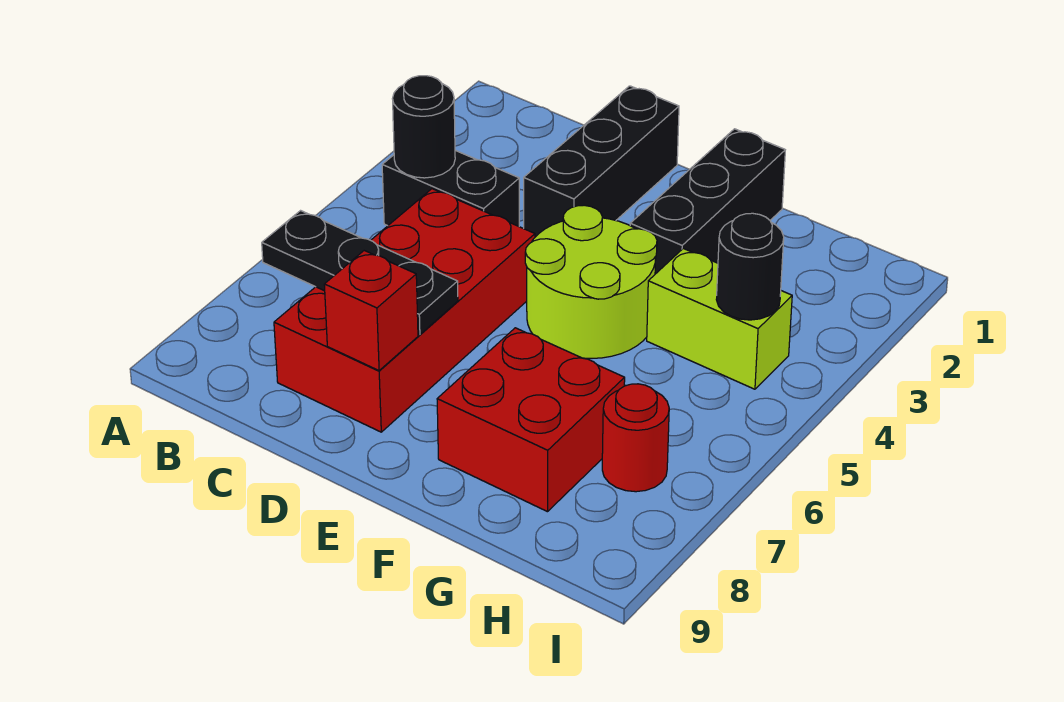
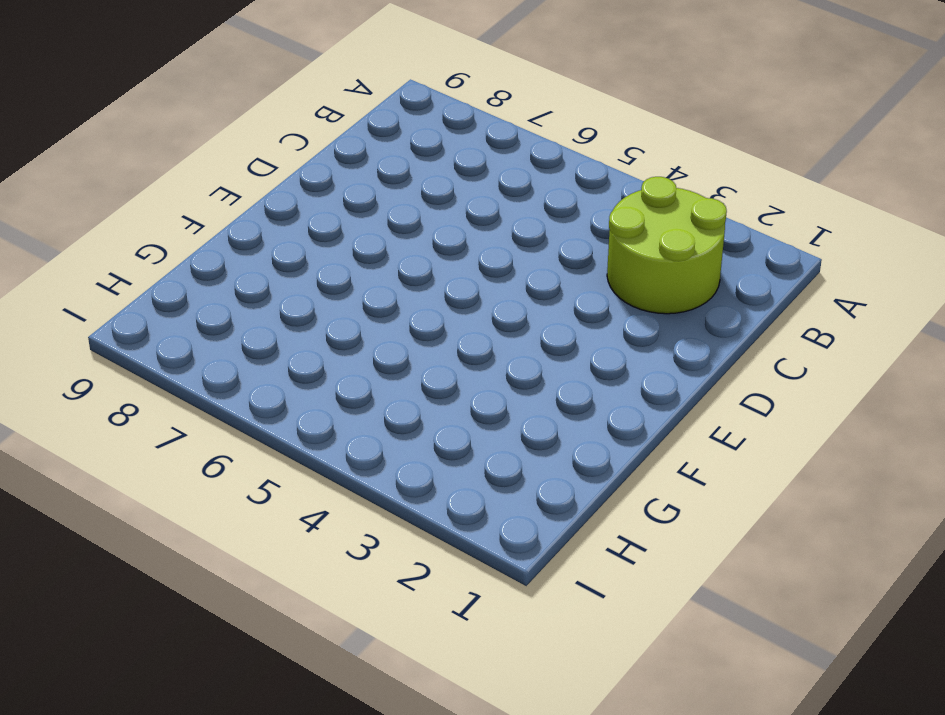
lime 2x2 round brick [607,177,727,314] -> lime 2x2 round brick moved to [525,205,657,358]
none -> black 1x2 brick [382,150,519,226]
none -> red 2x4 brick [274,189,535,432]
none -> black 1x3 brick [524,86,679,237]

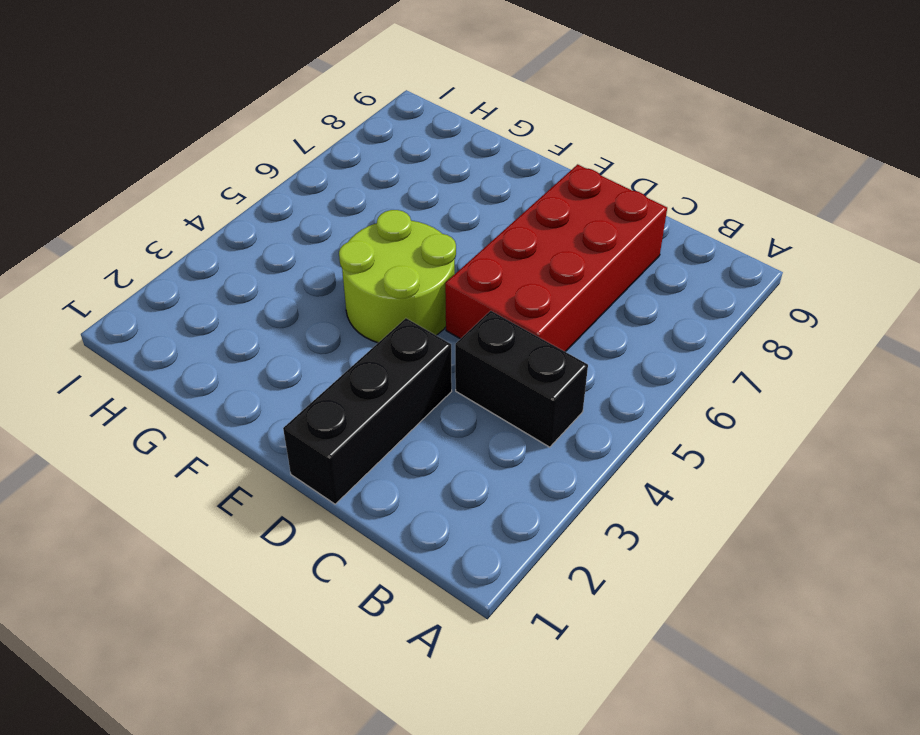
none -> black 1x3 brick [630,129,785,274]
none -> red 2x2 brick [437,328,625,512]
none -> lime 1x2 brick [647,249,792,389]

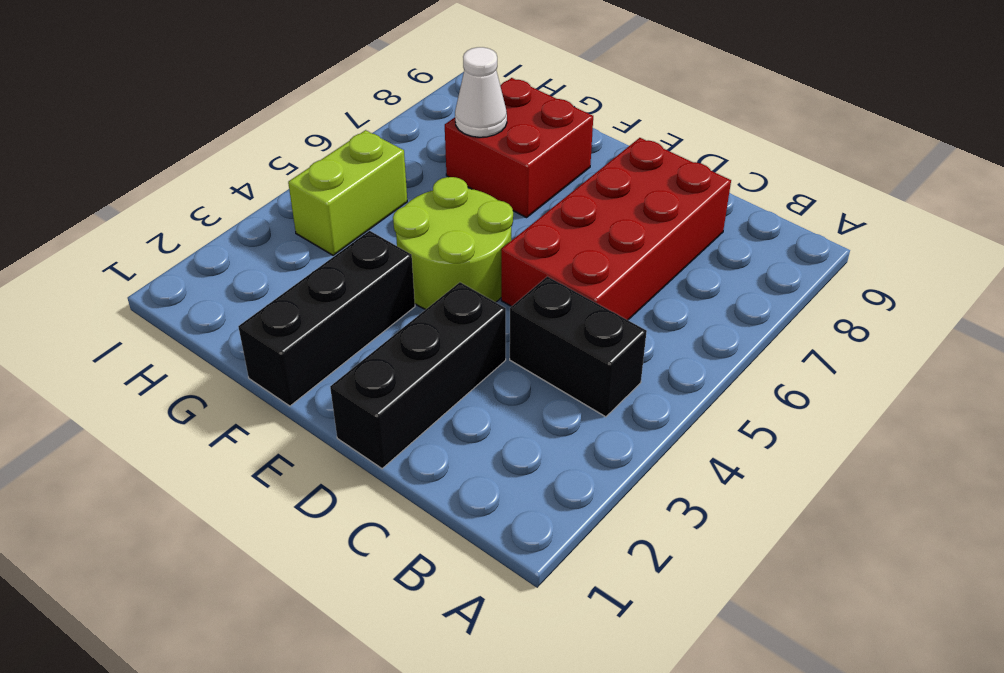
white 1x1 cone [455,47,507,137] -> none
lime 1x2 brick [288,130,407,255] -> lime 1x2 brick turned to [647,249,792,389]
none -> red 1x1 round brick [602,384,669,492]
none -> black 1x1 round brick [393,76,455,178]
none -> black 1x3 plate [262,211,458,335]

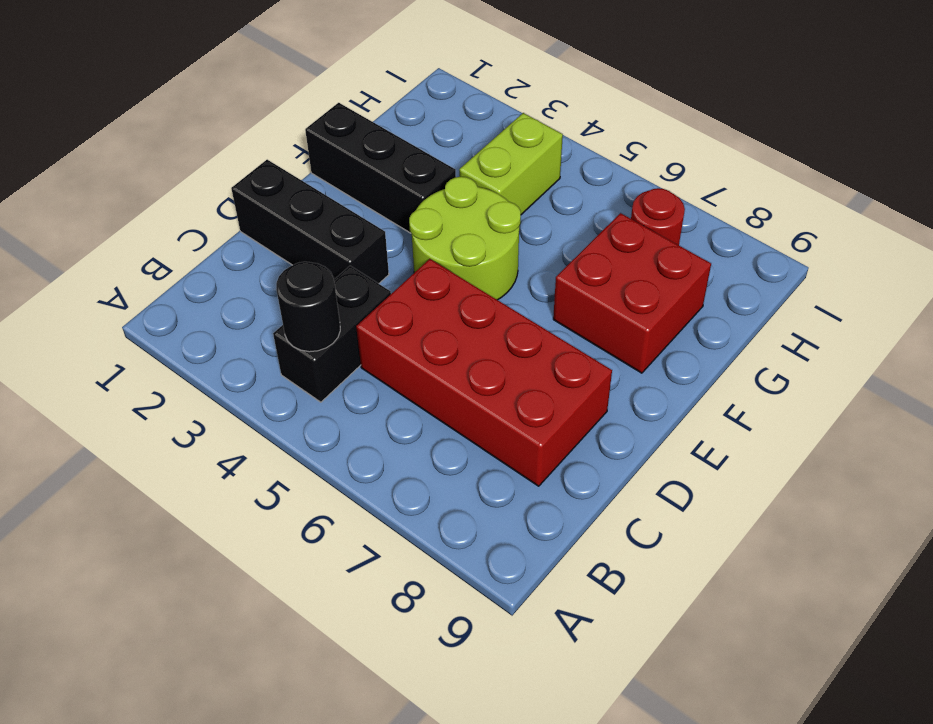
none -> black 1x3 plate [262,211,458,335]
none -> red 1x1 brick [324,251,418,371]
none -> black 1x1 round brick [716,213,784,320]

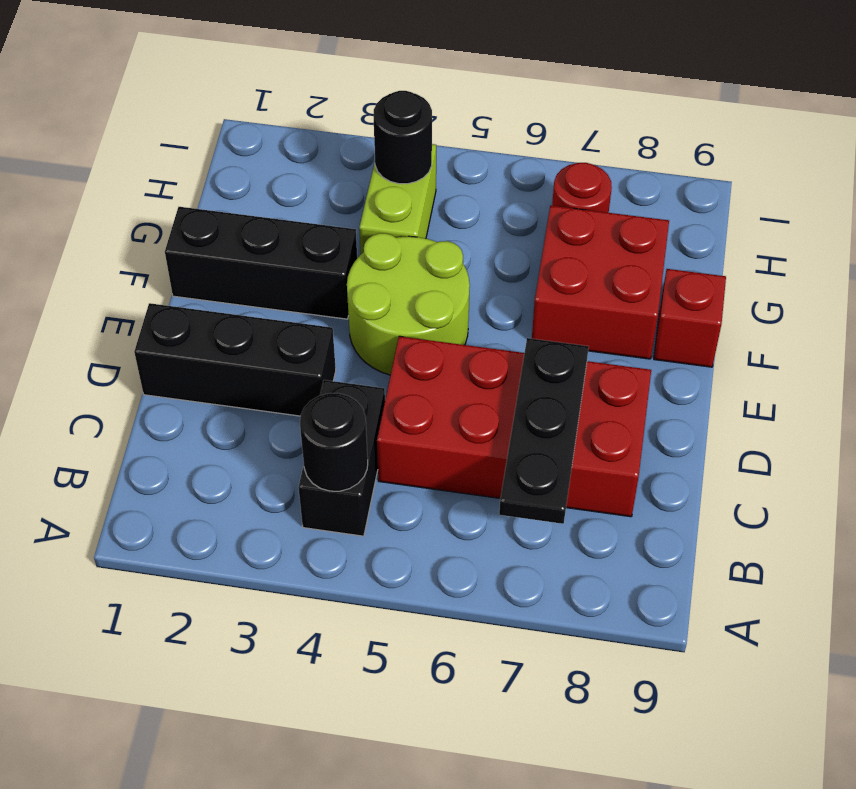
red 1x1 brick [654,269,726,367] -> red 1x1 brick moved to [324,251,418,371]

